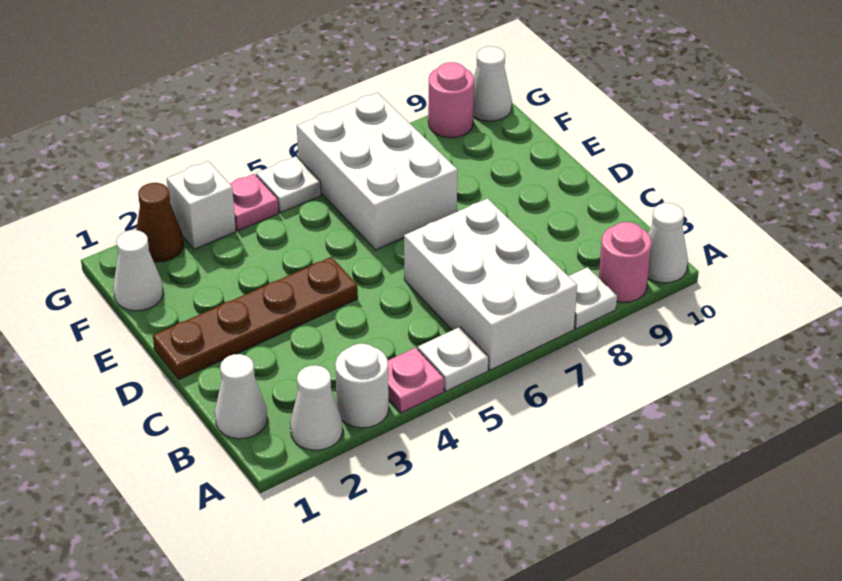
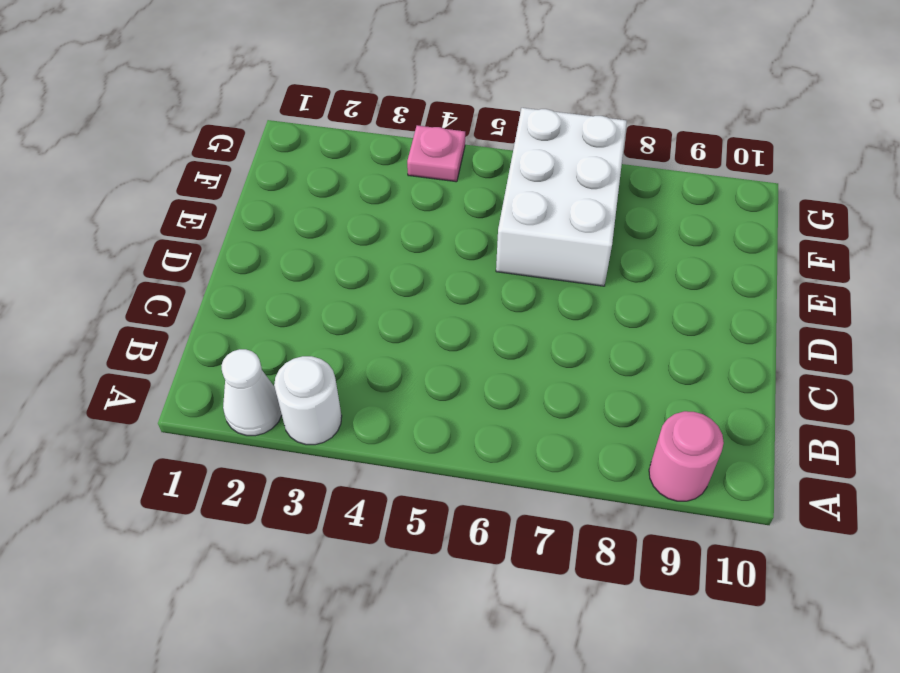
none -> pink 1x1 plate [388,348,444,413]
none -> white 1x1 plate [418,327,489,391]
none -> white 2x3 brick [404,199,577,370]

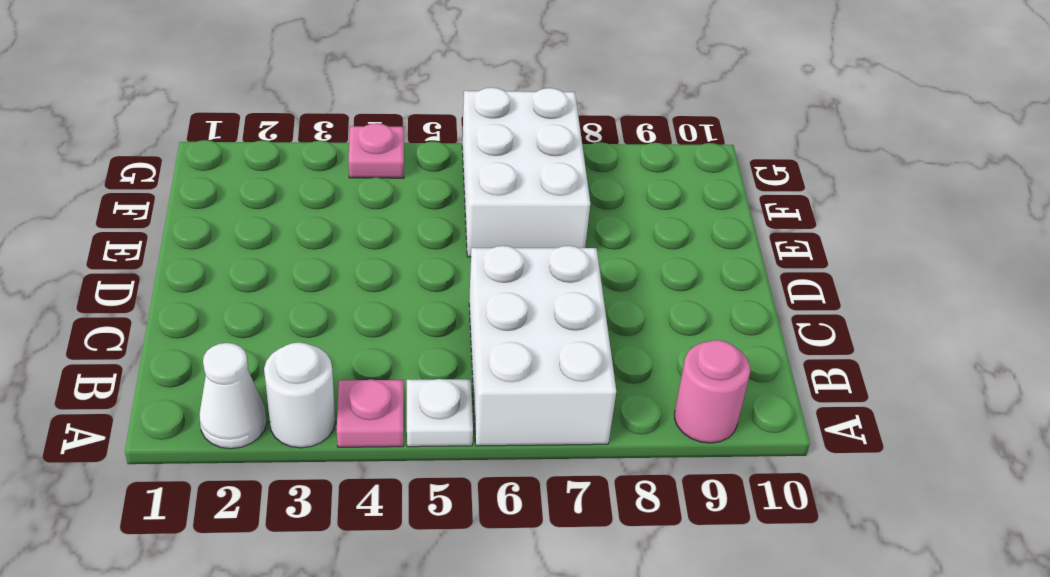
none -> white 1x1 plate [569,267,617,329]
none -> white 1x1 cone [648,203,688,283]
none -> white 1x1 cone [215,354,267,439]

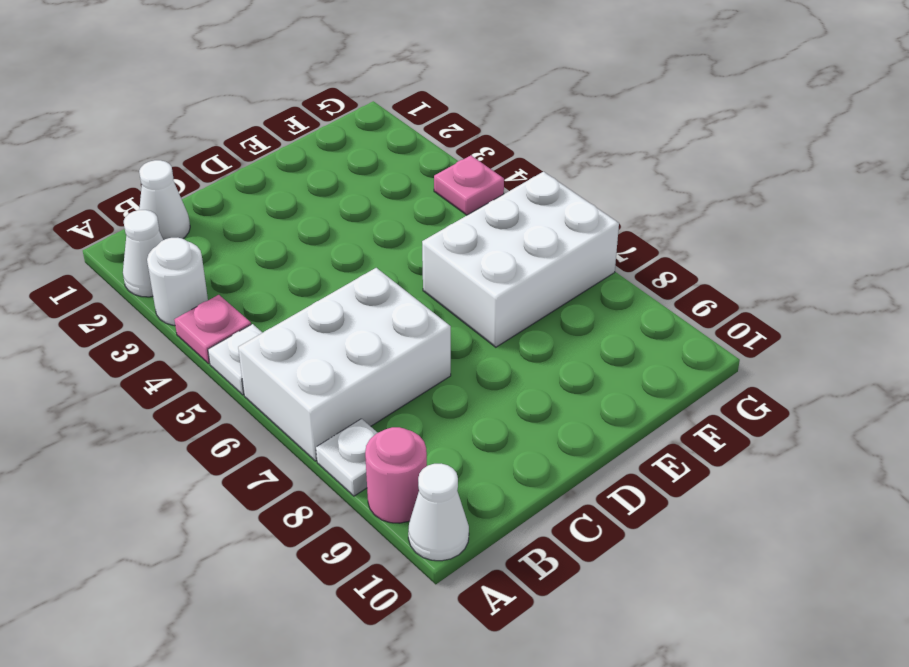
none -> brown 1x4 plate [153,257,358,379]
none -> white 1x1 cone [113,230,163,311]
none -> brown 1x1 cone [136,183,183,262]

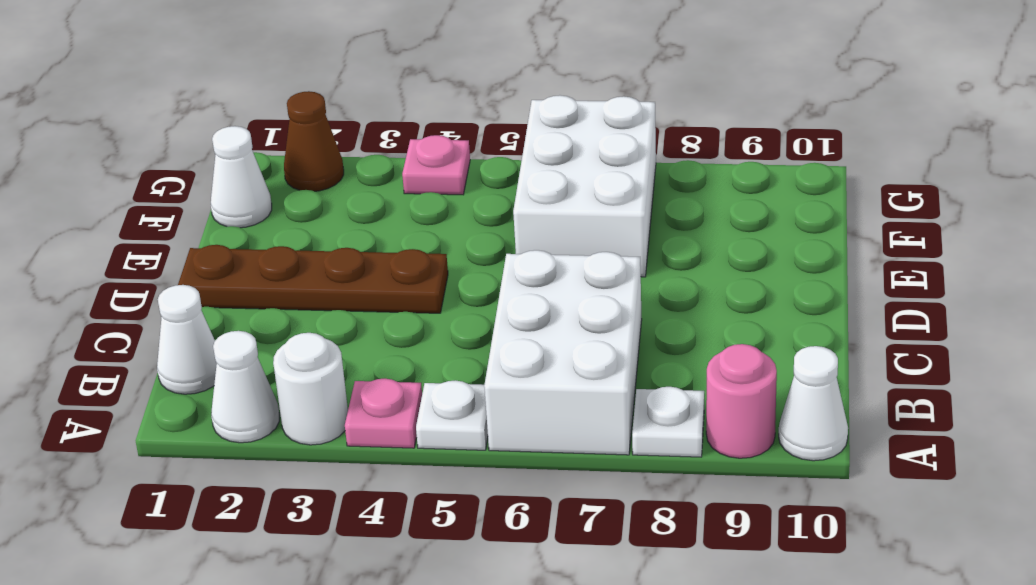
none -> white 1x1 brick [167,161,236,249]
none -> white 1x1 plate [256,157,321,213]
none -> pink 1x1 round brick [428,62,474,138]

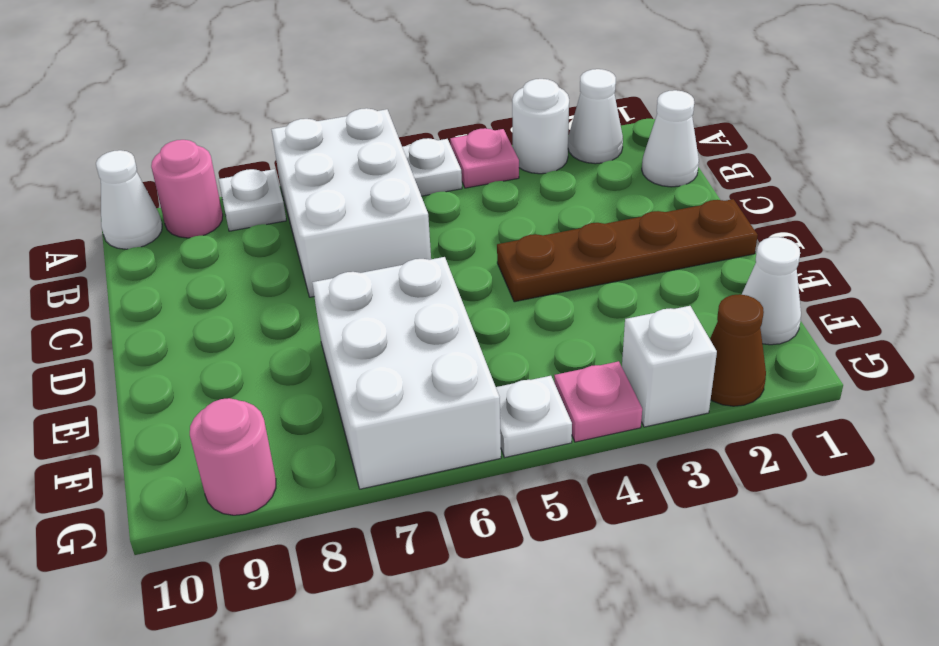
none -> white 1x1 cone [473,46,512,121]

